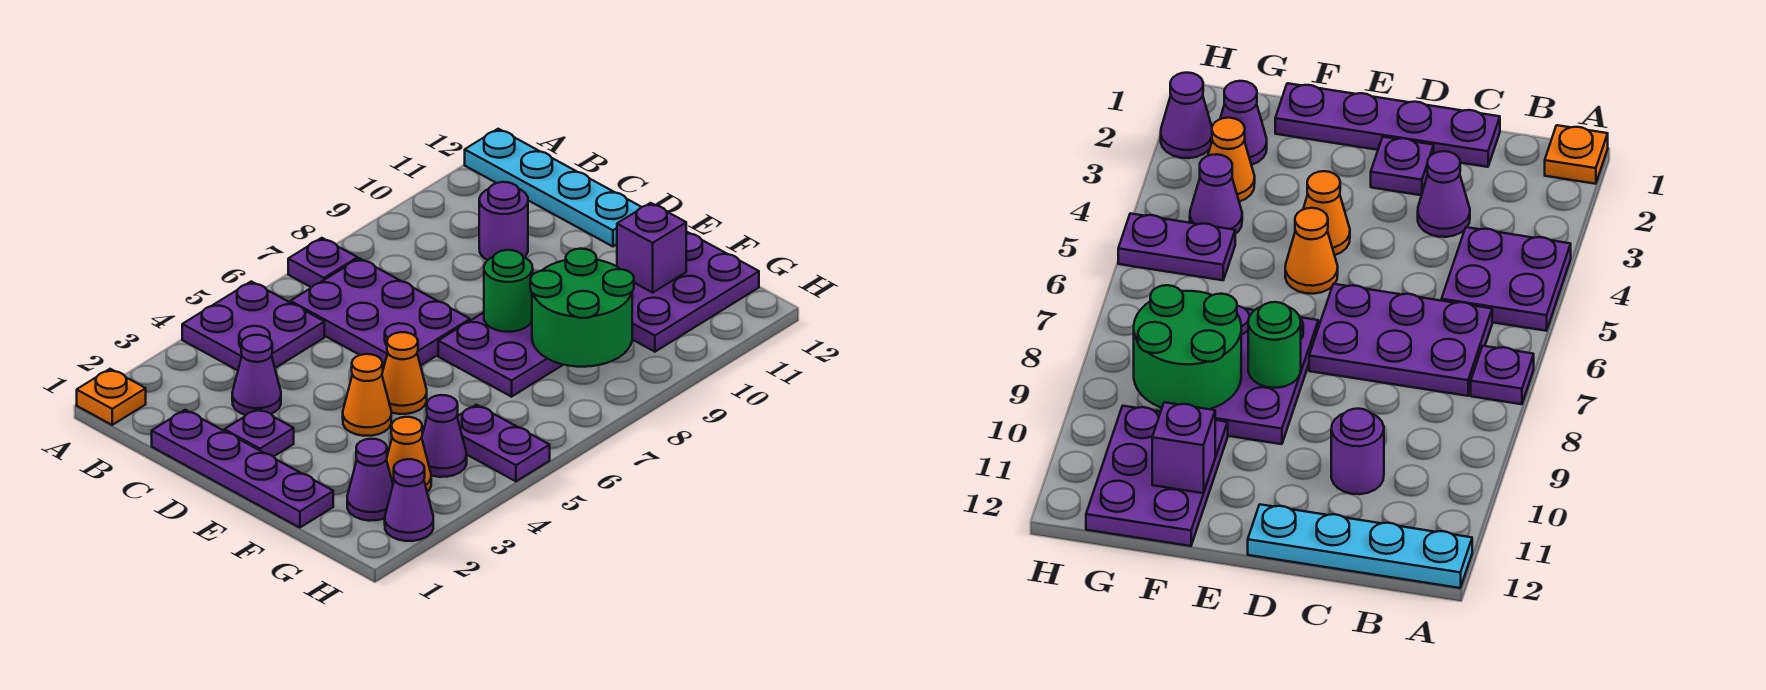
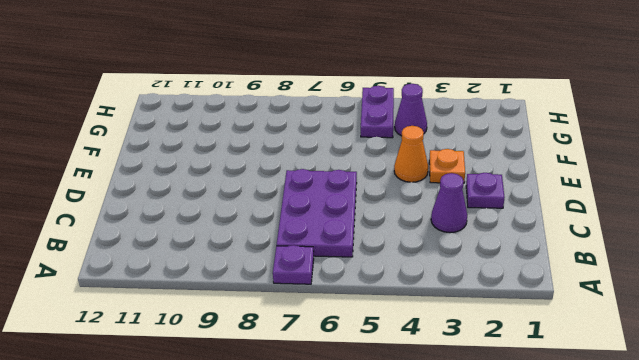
orange 1x1 plate [429,149,465,183] -> orange 1x1 plate moved to [77,369,146,425]
none -> purple 2x2 plate [182,281,324,370]
none -> cyan 1x4 plate [465,129,641,246]
none -> purple 1x4 plate [152,410,333,528]

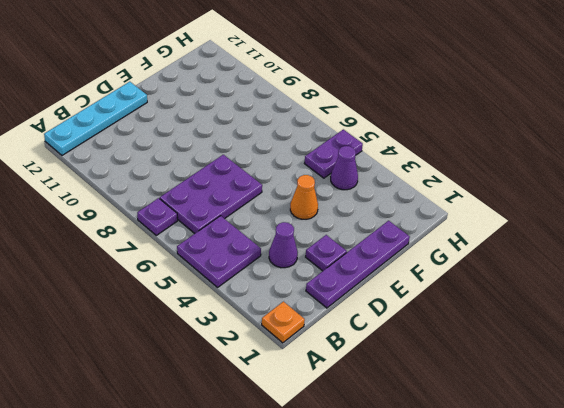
none -> purple 1x1 round brick [479,182,528,260]
none -> orange 1x1 cone [382,332,427,414]
none -> purple 2x3 plate [438,313,563,397]

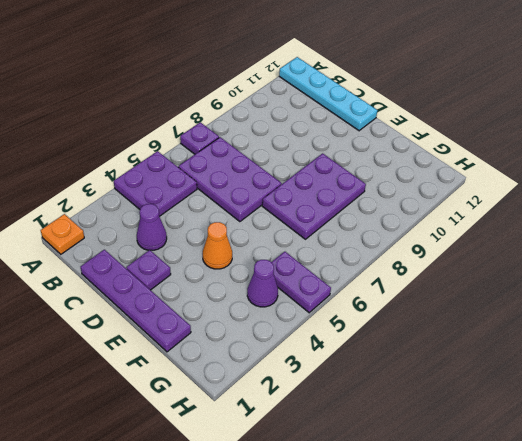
none -> purple 1x1 round brick [479,182,528,260]
none -> orange 1x1 cone [382,332,427,414]
none -> purple 2x3 plate [632,232,759,352]

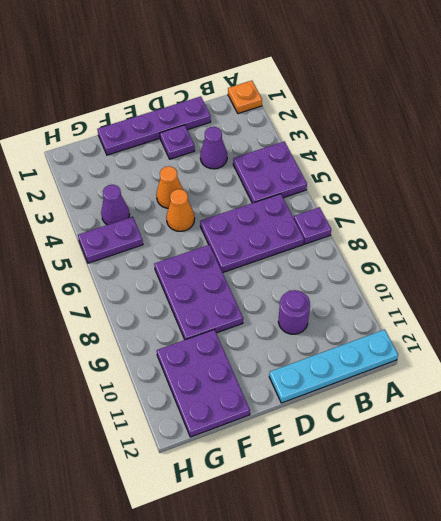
none -> purple 1x1 cone [347,439,393,521]
none -> orange 1x1 cone [386,417,431,492]
none -> purple 1x1 cone [385,459,433,541]

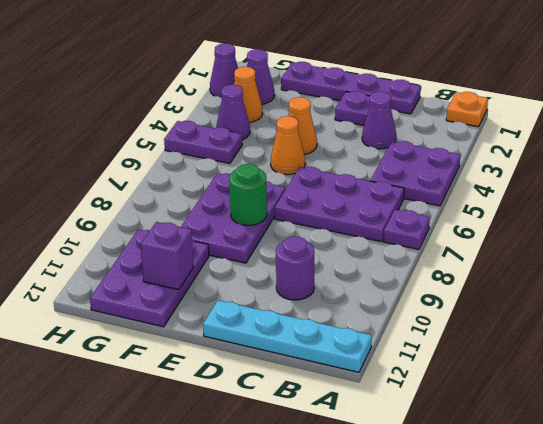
none -> green 2x2 round brick [530,249,634,367]

